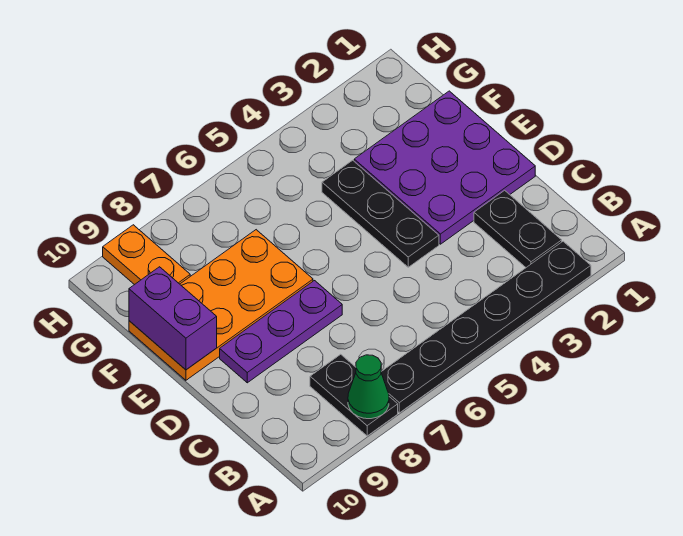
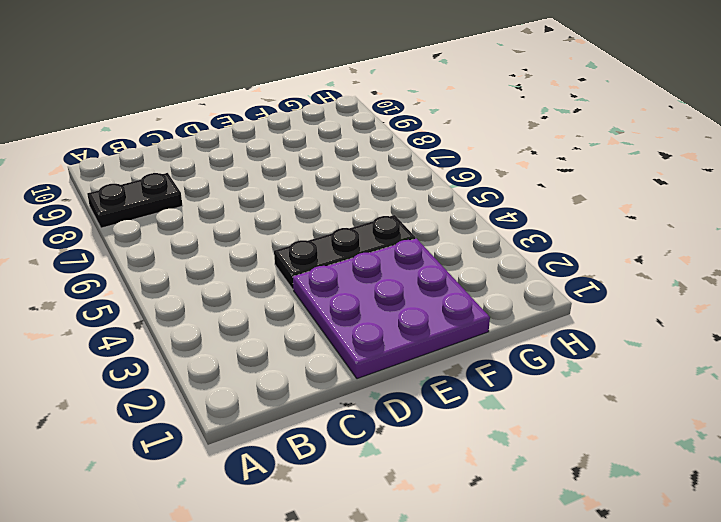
none -> black 1x6 plate [381,241,591,413]
none -> black 1x2 plate [474,190,562,267]

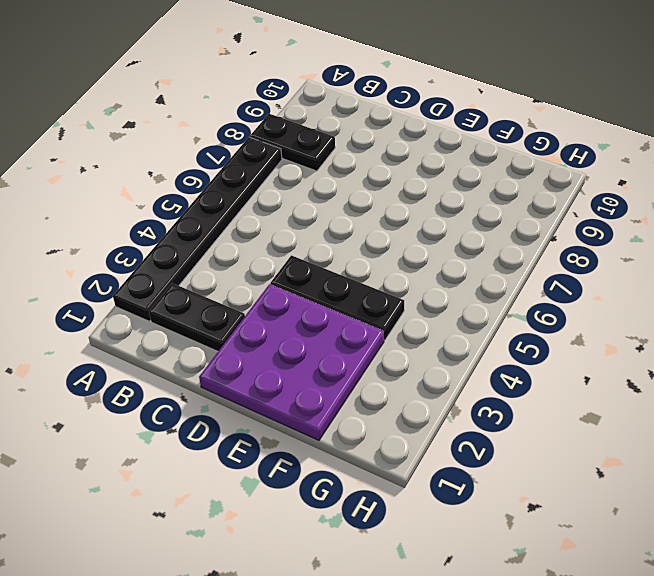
none -> purple 1x3 plate [220,281,342,383]
none -> orange 2x4 plate [129,230,313,380]

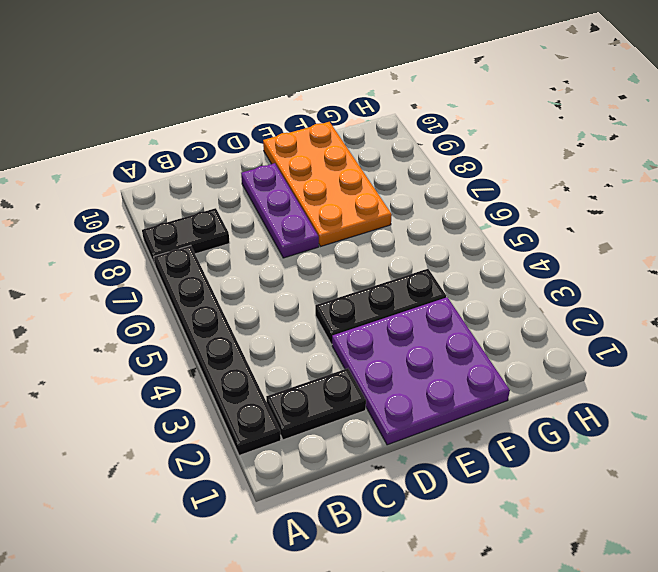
none -> orange 1x2 plate [103,225,190,285]
none -> green 1x1 cone [348,355,389,419]

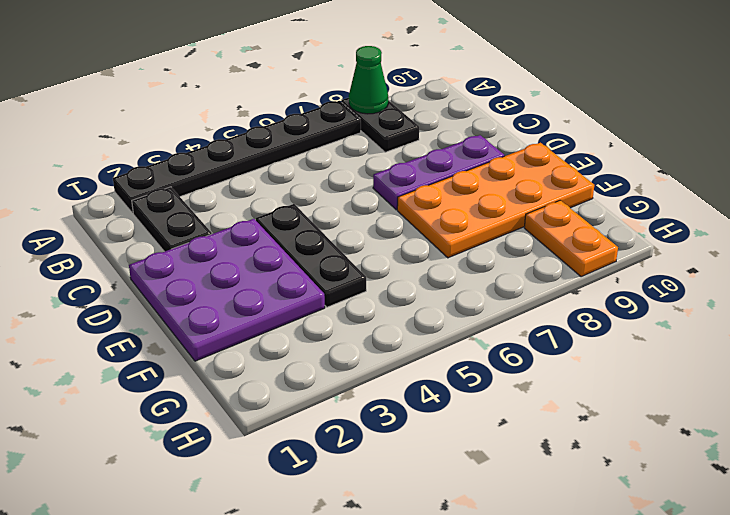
none -> purple 1x2 brick [129,267,217,370]

